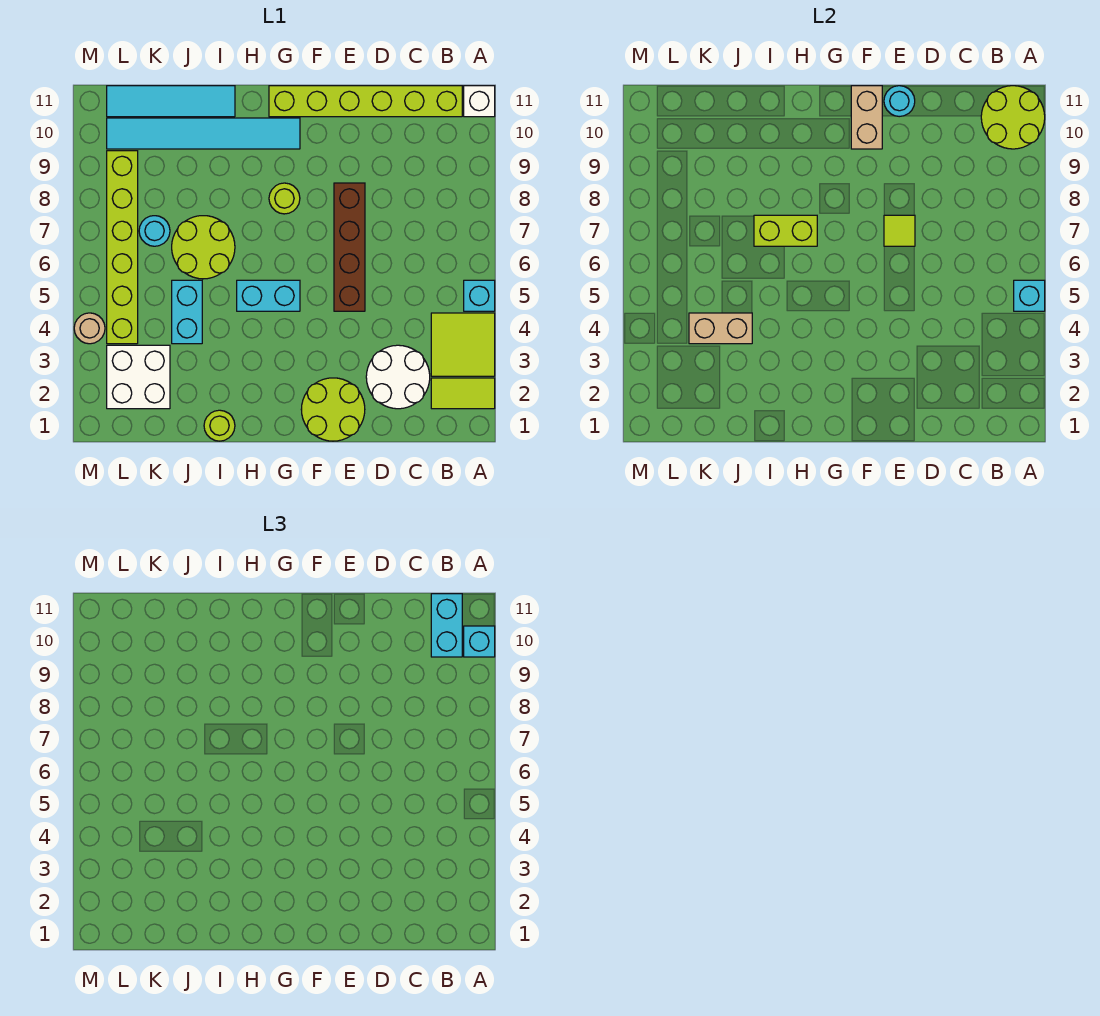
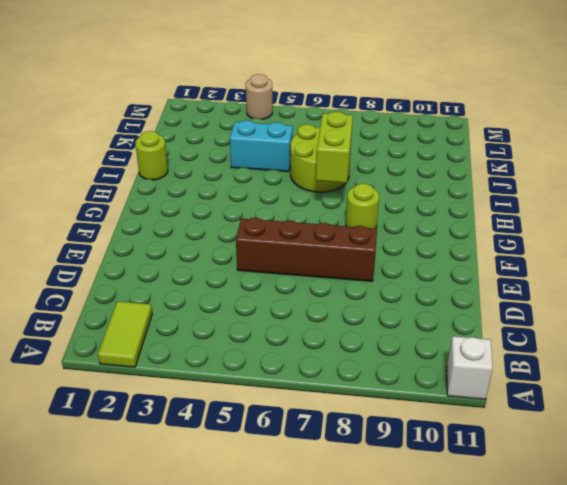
none -> lime 2x2 tile [431,313,495,376]
none -> cyan 1x1 brick [464,280,495,311]
none -> lime 1x6 brick [269,86,462,117]

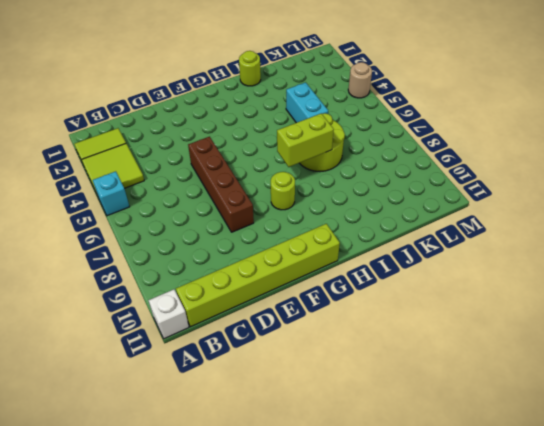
none -> white 2x2 round brick [366,345,430,409]
none -> lime 2x2 round brick [301,378,365,441]
none -> cyan 1x2 brick [237,280,300,311]

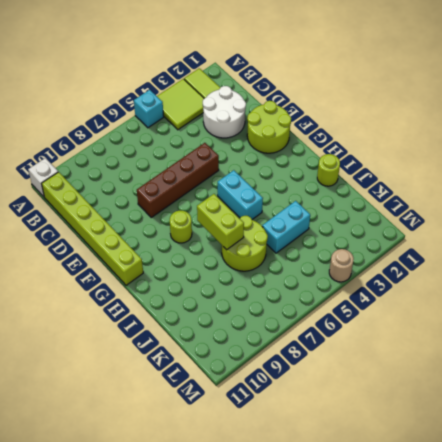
none -> cyan 1x6 tile [107,118,300,149]
none -> cyan 1x4 tile [107,86,235,117]
none -> white 2x2 brick [107,345,170,409]

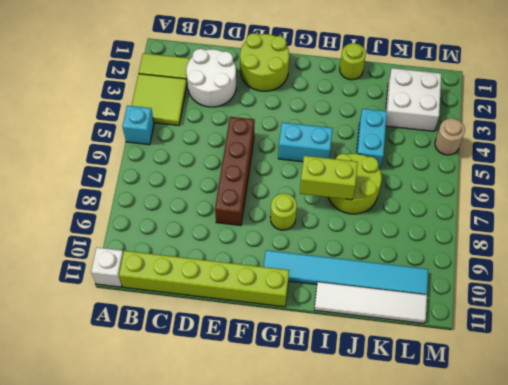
white 1x4 tile [314,282,427,323] -> cyan 1x4 tile [107,86,235,117]
none -> cyan 1x1 round brick [139,216,170,246]
none -> lime 1x6 brick [107,151,138,344]
none -> cyan 1x1 brick [1014,280,1045,311]

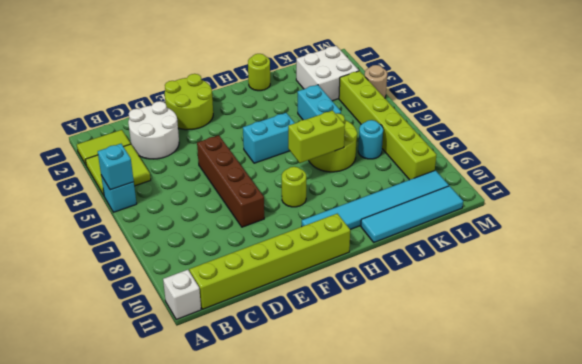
none -> lime 2x2 round brick [981,86,1045,149]
none -> lime 1x1 tile [884,215,915,246]
none -> cyan 1x1 round brick [884,86,915,117]

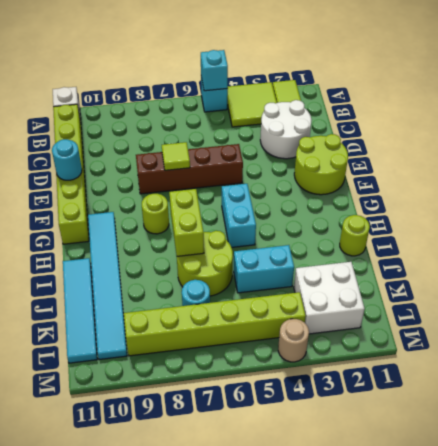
none -> lime 2x2 round brick [981,86,1045,149]
none -> tan 1x2 brick [851,86,882,149]
none -> tan 1x2 brick [689,313,752,344]

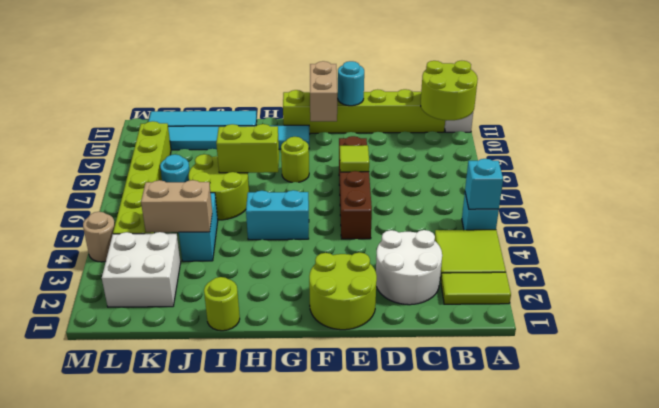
none -> cyan 1x1 brick [464,626,495,657]
none -> cyan 1x2 brick [431,594,462,657]

